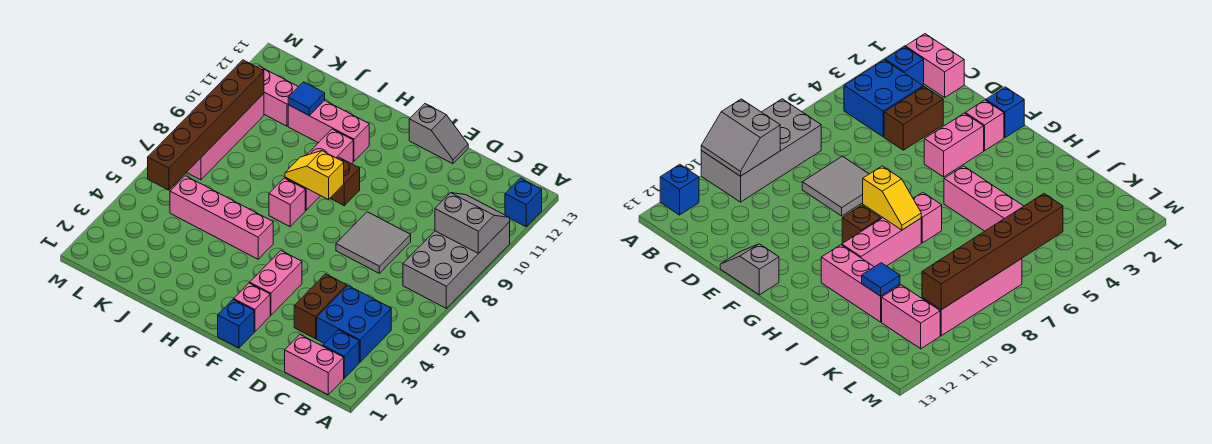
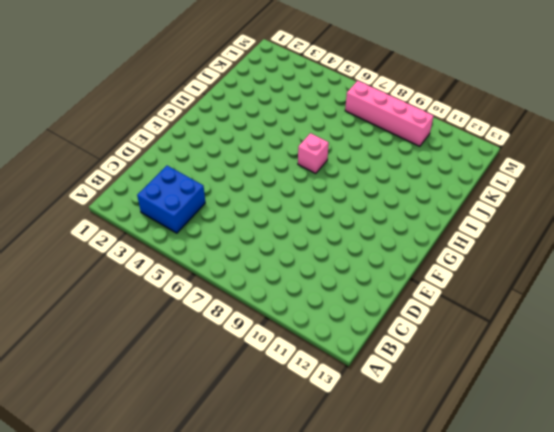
none -> grey 2x4 brick [403,222,510,308]
none -> blue 1x1 brick [505,178,542,227]
none -> pink 1x2 brick [285,335,344,395]

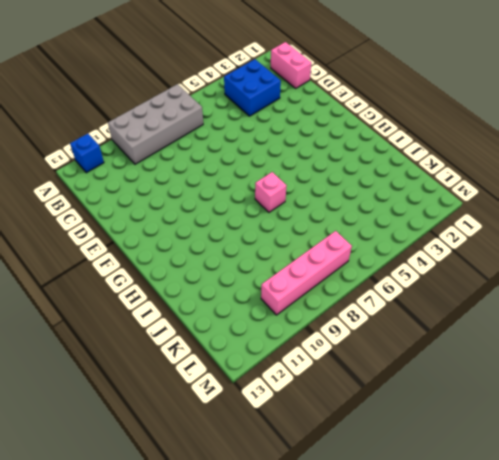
none -> blue 1x1 brick [323,330,359,378]
none -> brown 1x2 brick [294,274,347,339]
none -> grey 2x2 tile [336,212,411,273]

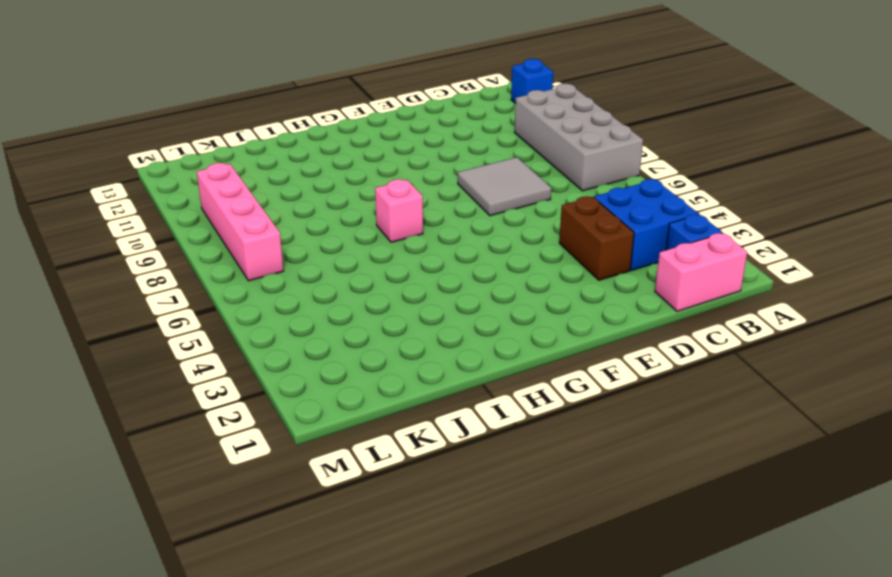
none -> grey 1x2 slope [409,104,468,164]
none -> blue 1x1 brick [218,299,254,348]
none -> pink 1x1 brick [234,283,270,332]

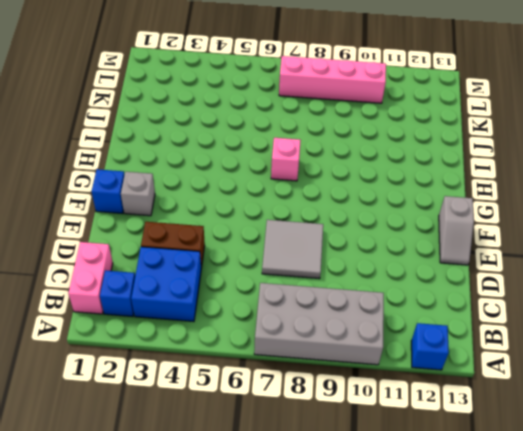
grey 1x1 brick [121,172,155,216] -> pink 1x1 brick [234,283,270,332]
none -> pink 1x2 brick [250,251,302,315]
none -> brown 1x1 brick [330,157,360,206]
none -> pink 1x4 brick [170,176,273,259]

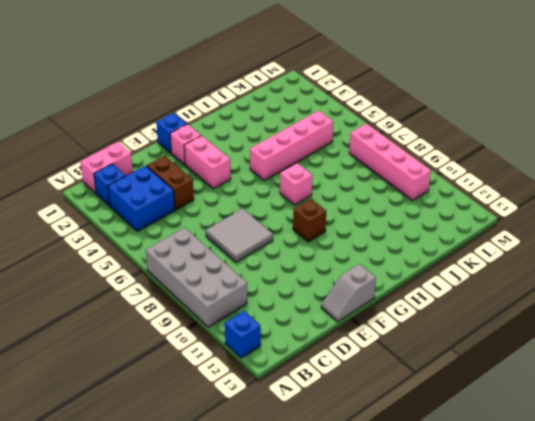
none -> pink 1x3 brick [285,129,353,210]
none -> pink 1x3 brick [288,100,369,161]
none -> pink 1x2 brick [258,66,298,126]

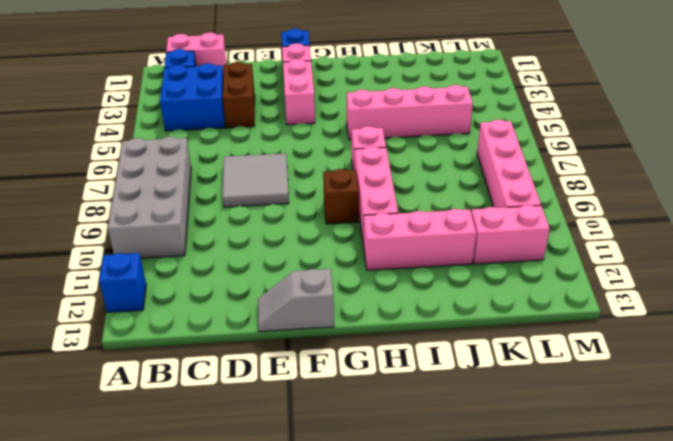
none -> grey 2x2 slope [435,193,510,253]
none -> yellow 1x2 slope [285,151,344,200]
none -> blue 1x1 tile [288,82,325,116]

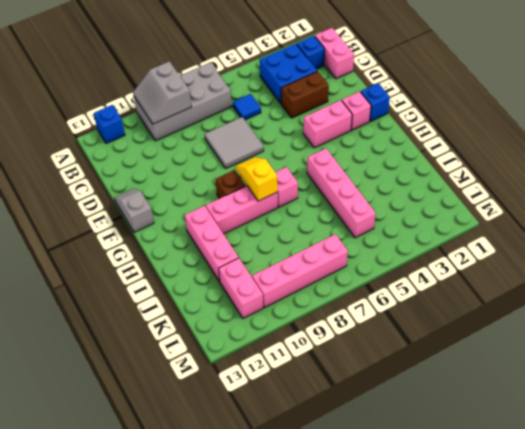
blue 1x1 tile [233,94,261,120] -> blue 1x1 tile moved to [288,82,325,116]
yellow 1x2 slope [236,157,278,201] -> yellow 1x2 slope turned to [285,151,344,200]
none -> brown 1x6 brick [148,60,264,190]

